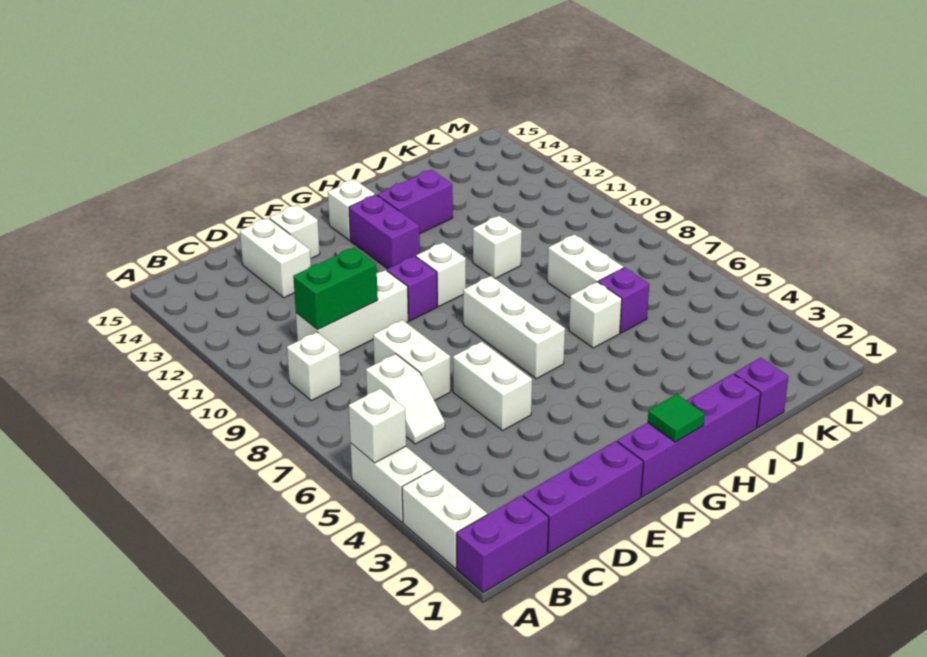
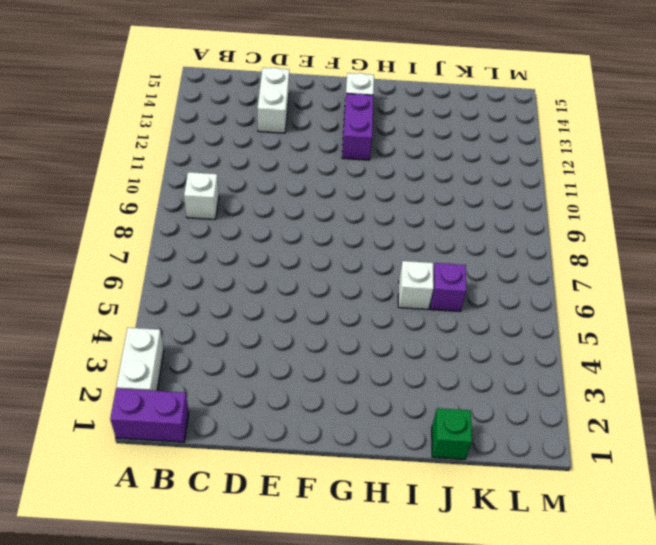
green 1x1 brick [432,408,472,459] -> purple 1x1 brick [734,358,789,428]
none -> white 1x2 brick [350,443,433,522]
none -> purple 1x3 brick [523,441,643,553]
none -> white 1x2 slope [366,354,445,444]

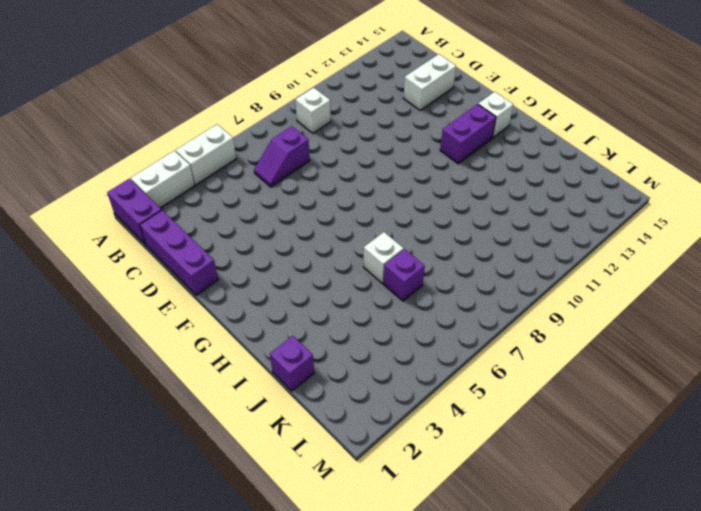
purple 1x2 slope [254,126,310,187] -> white 1x2 slope [366,354,445,444]
none -> white 1x3 brick [296,270,408,356]
none -> white 1x2 brick [373,320,450,401]
none -> white 1x2 brick [453,341,532,430]

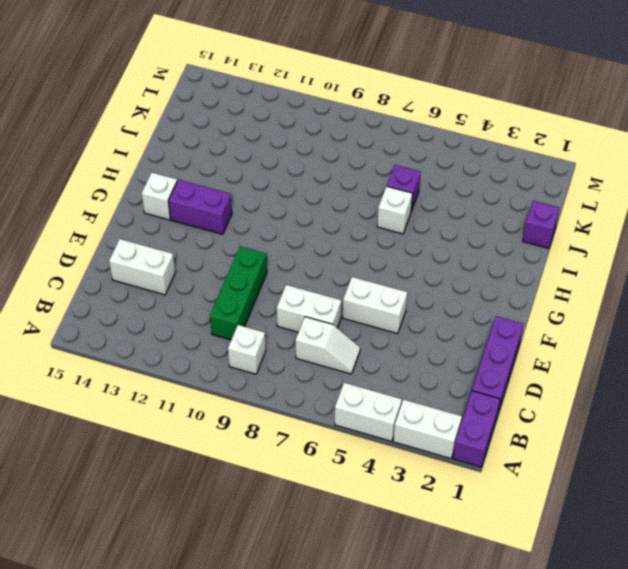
green 1x3 brick [210,246,267,340] -> white 1x3 brick [296,270,408,356]
none -> white 1x1 brick [270,205,320,259]
none -> purple 1x4 brick [617,374,761,497]
none -> purple 1x1 brick [387,256,437,321]

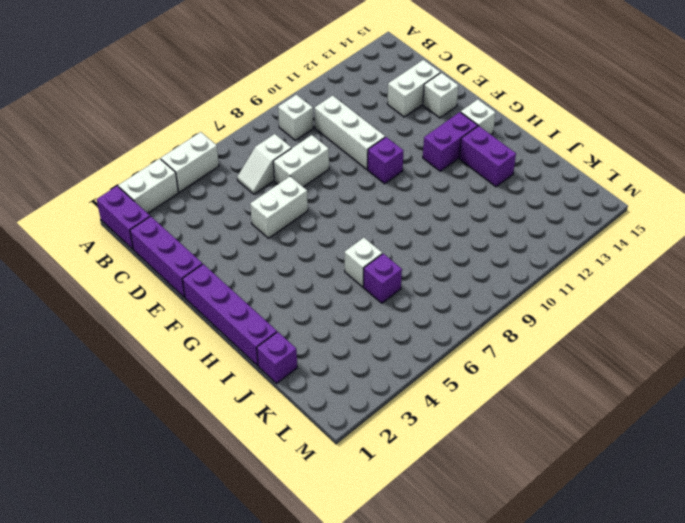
none -> white 1x3 brick [463,276,565,379]
none -> white 1x1 brick [416,242,466,306]
none -> white 1x1 brick [473,216,522,278]

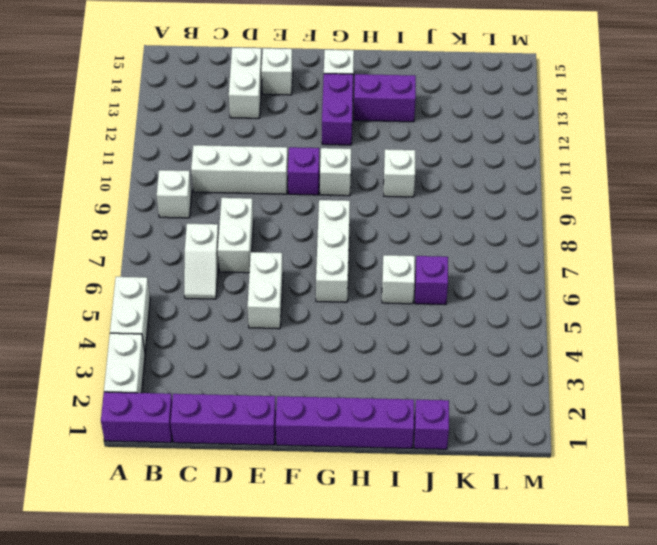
none -> white 1x2 brick [547,234,623,298]
none -> white 1x1 brick [349,388,406,463]
none -> green 1x2 brick [293,248,378,330]

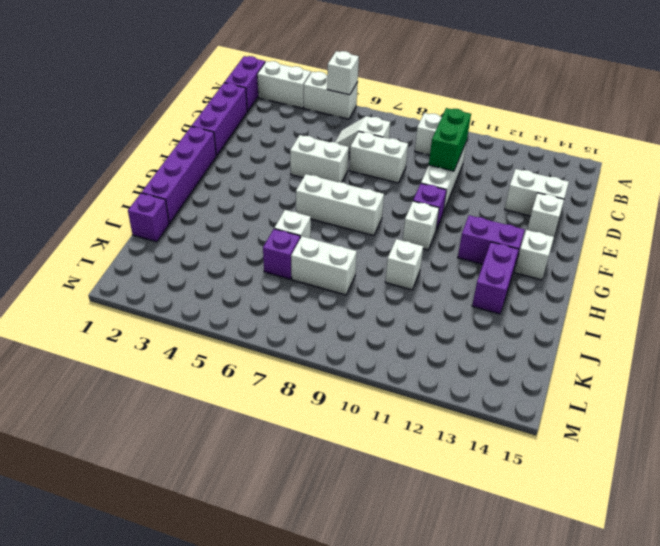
none -> green 1x1 tile [648,394,704,442]

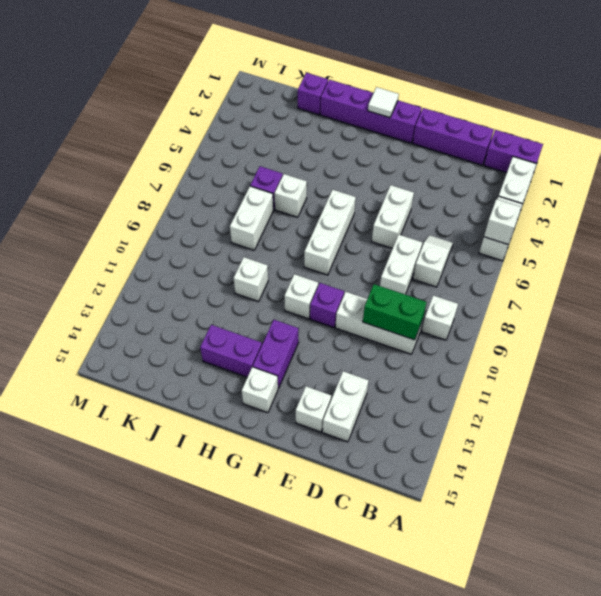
white 1x1 tile [368,87,399,118] -> green 1x1 tile [648,394,704,442]

